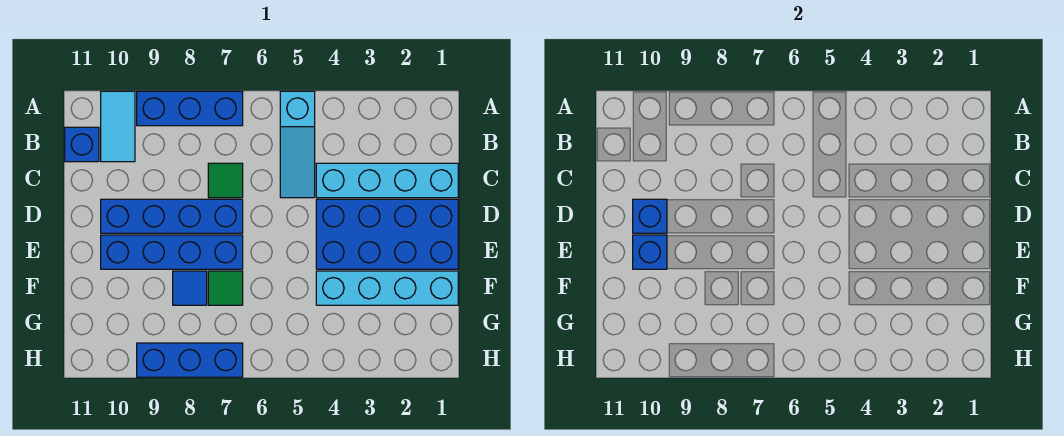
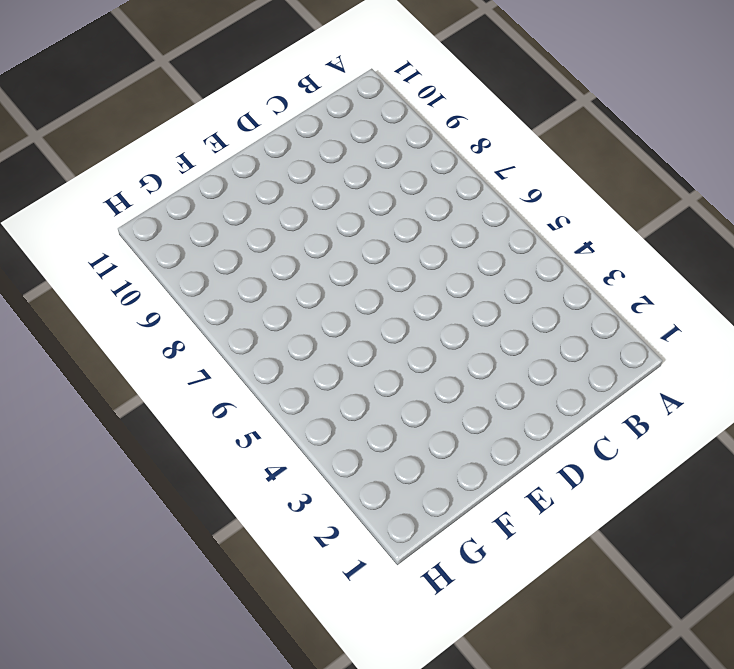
none -> cyan 1x3 slope [280,91,315,198]
none -> blue 1x3 brick [137,91,243,126]
none -> cyan 1x2 tile [101,91,135,162]

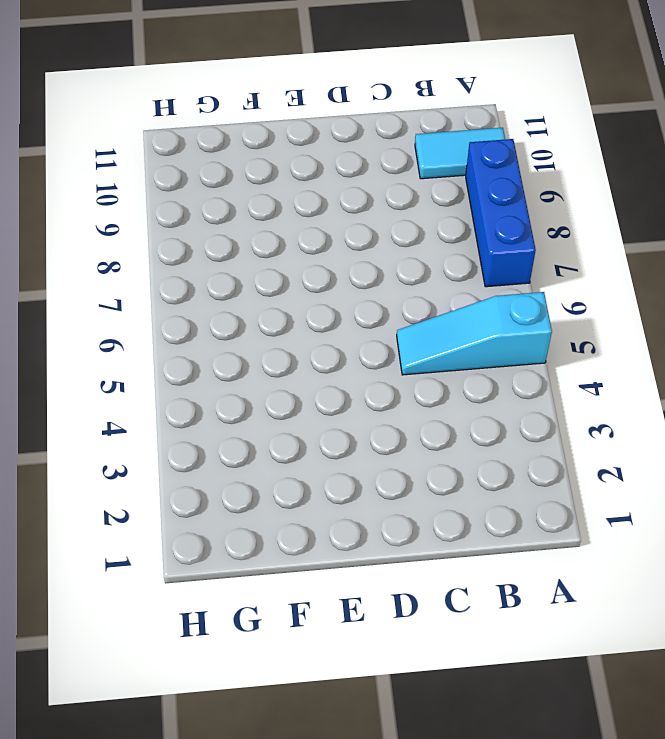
none -> blue 1x1 brick [65,127,99,162]
none -> cyan 1x4 brick [316,163,458,198]
none -> green 1x1 tile [208,163,243,198]

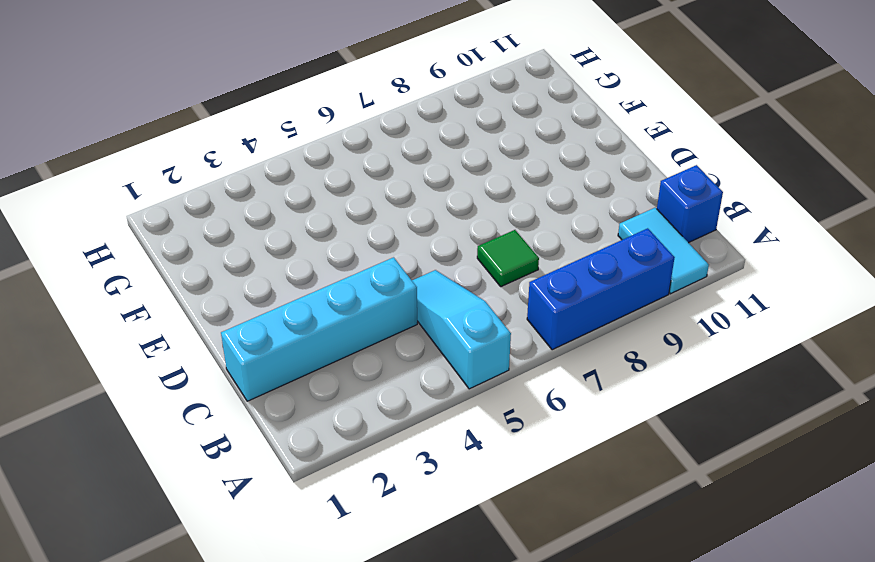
none -> blue 2x4 brick [316,199,458,269]
none -> blue 1x4 brick [101,199,243,233]
none -> blue 1x4 brick [101,235,243,269]

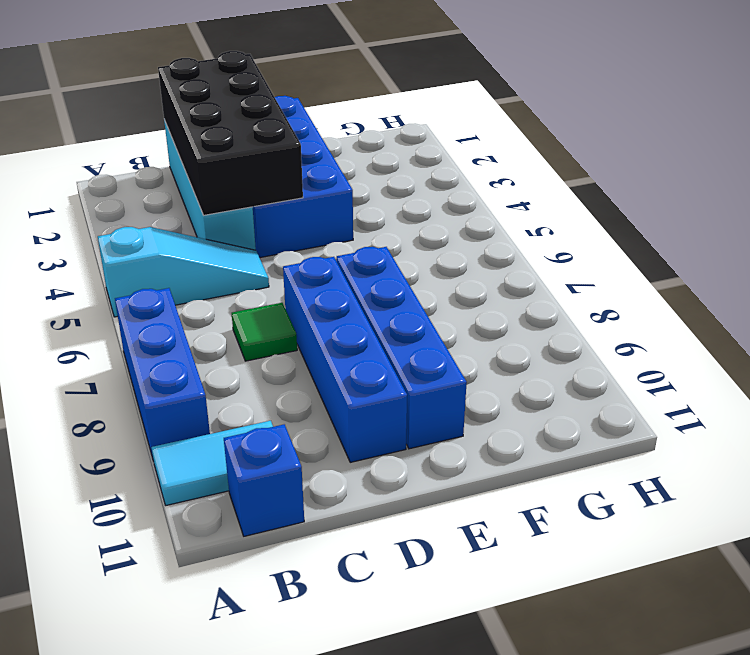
black 2x4 brick [158,51,303,216] -> none
none -> cyan 1x4 brick [316,271,458,305]
none -> green 1x1 tile [208,271,243,305]
none -> blue 1x1 tile [173,271,207,305]

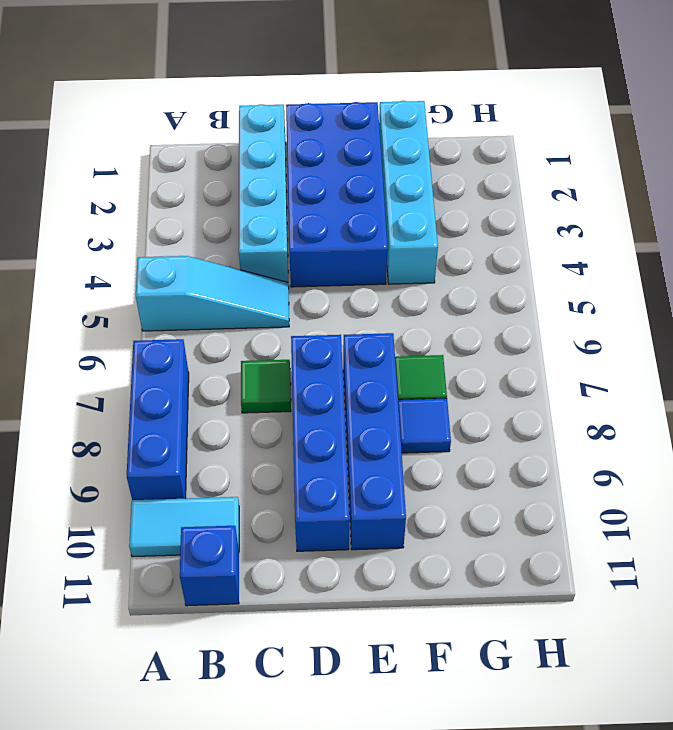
none -> blue 1x3 brick [137,343,243,377]
none -> blue 1x1 brick [633,199,667,233]
none -> blue 1x1 brick [633,235,667,269]

